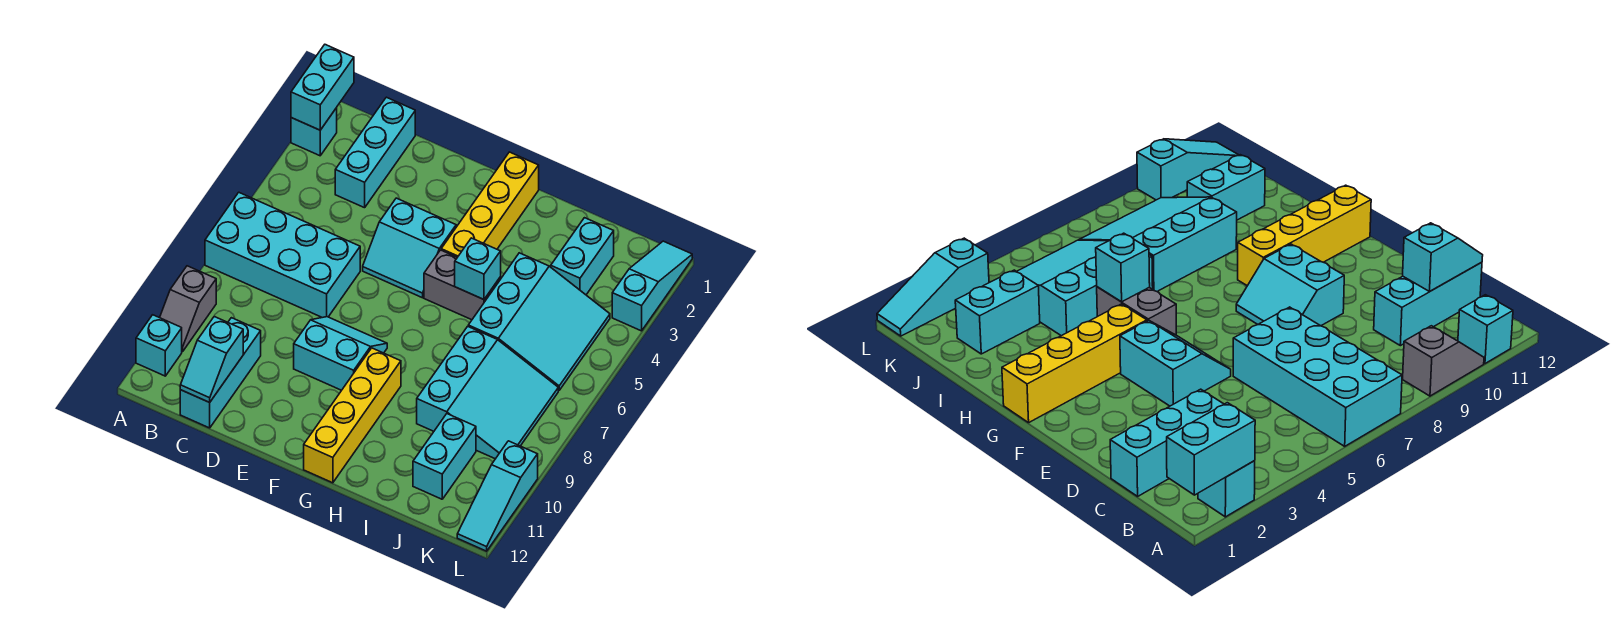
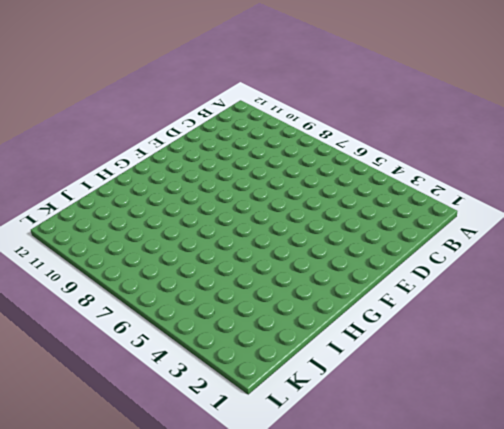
none -> cyan 1x1 brick [291,108,337,156]
none -> cyan 2x4 brick [205,192,360,318]
none -> grey 1x2 slope [160,266,216,352]

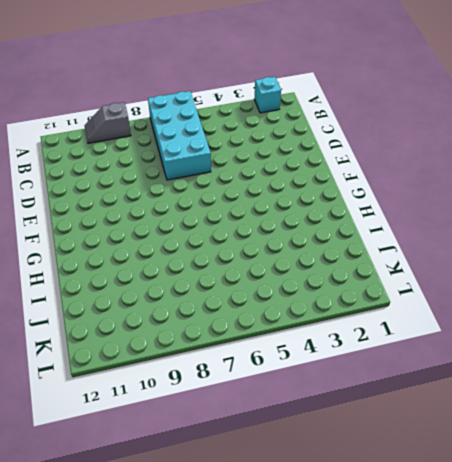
none -> cyan 1x1 brick [136,315,182,376]
none -> cyan 1x3 brick [335,97,415,208]
none -> cyan 1x3 brick [180,318,261,428]

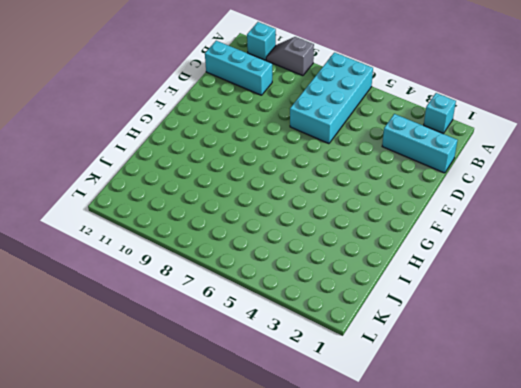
none -> cyan 2x2 slope [363,198,456,298]
none -> cyan 2x2 slope [294,317,387,390]
none -> yellow 1x4 brick [441,152,539,257]

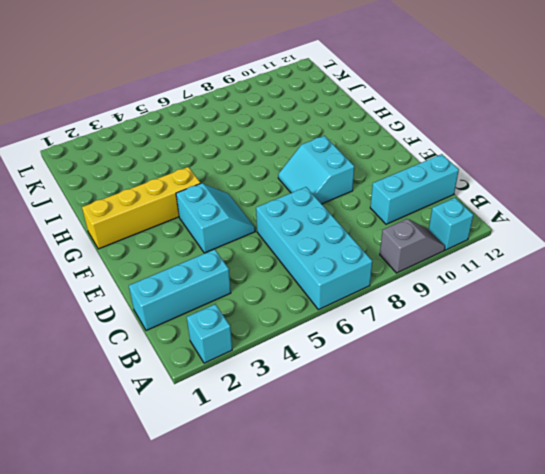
none -> grey 1x2 brick [424,250,501,320]
none -> yellow 1x4 brick [304,348,401,483]
none -> cyan 3x3 slope [468,253,610,391]

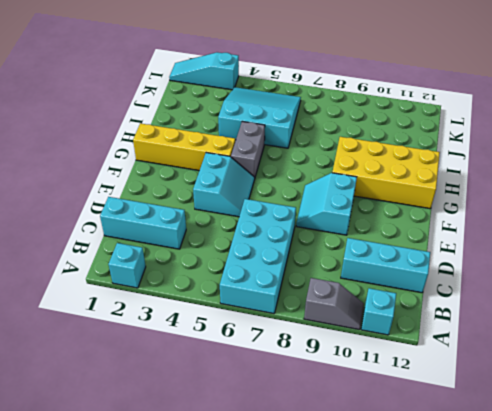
yellow 2x4 brick [332,137,440,209] -> yellow 1x4 brick [304,348,401,483]
none -> cyan 3x3 slope [417,326,558,459]
none -> cyan 1x2 brick [551,218,614,295]
none -> cyan 1x2 brick [413,414,476,499]

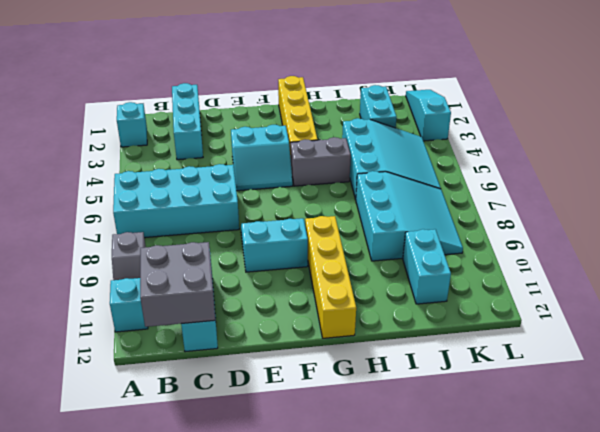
grey 2x2 brick [140,242,215,327] -> cyan 1x2 slope [180,317,243,402]
none -> cyan 1x3 slope [457,441,538,551]
none -> cyan 1x2 brick [291,45,354,130]
none -> cyan 1x1 brick [455,238,501,300]

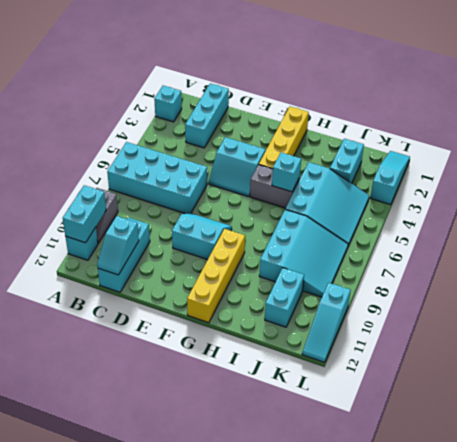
cyan 1x2 brick [63,185,106,243] -> cyan 1x2 brick moved to [291,45,354,130]

